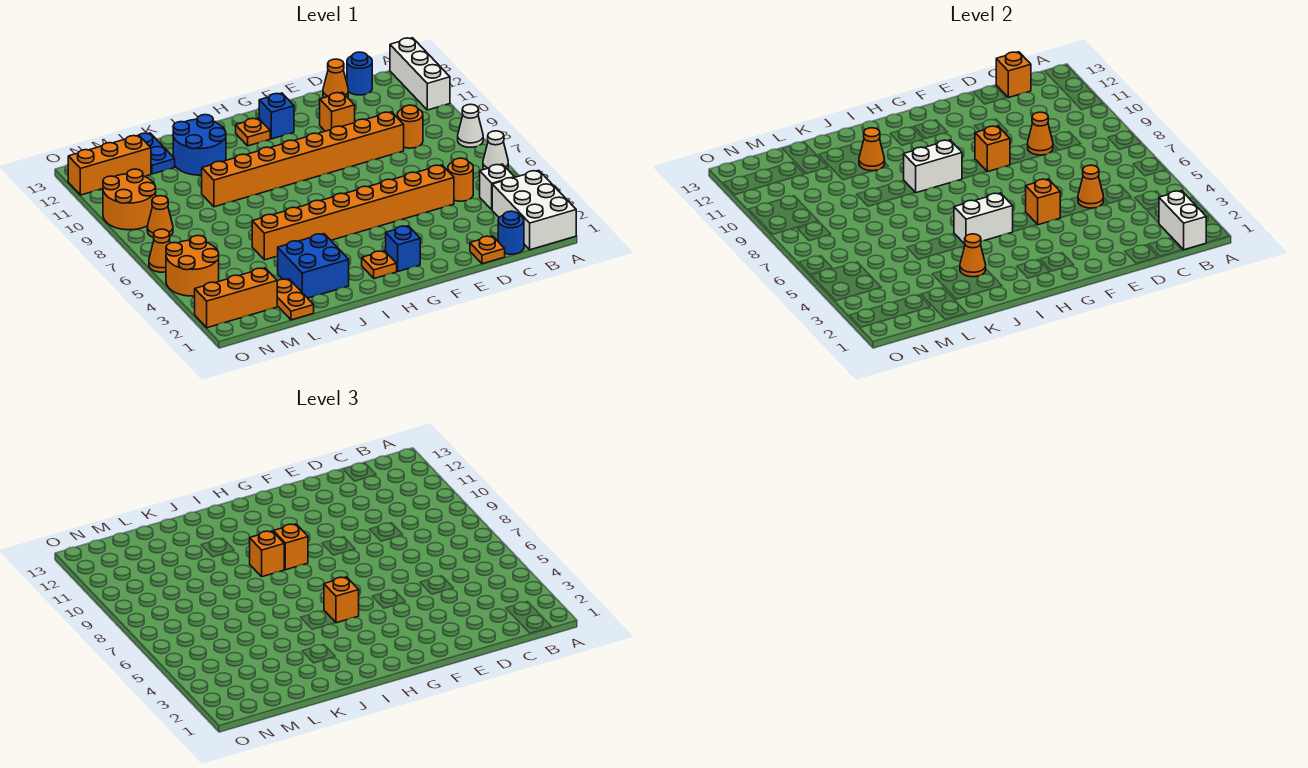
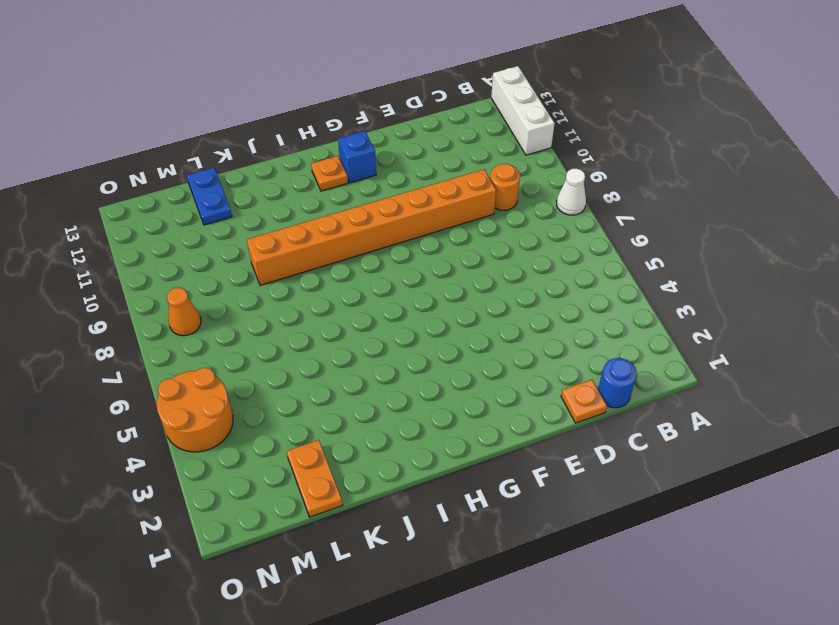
none -> white 2x3 brick [492,170,576,250]
none -> white 1x1 cone [483,131,508,169]
none -> white 1x1 brick [480,164,514,210]
none -> orange 1x1 round brick [448,158,473,201]

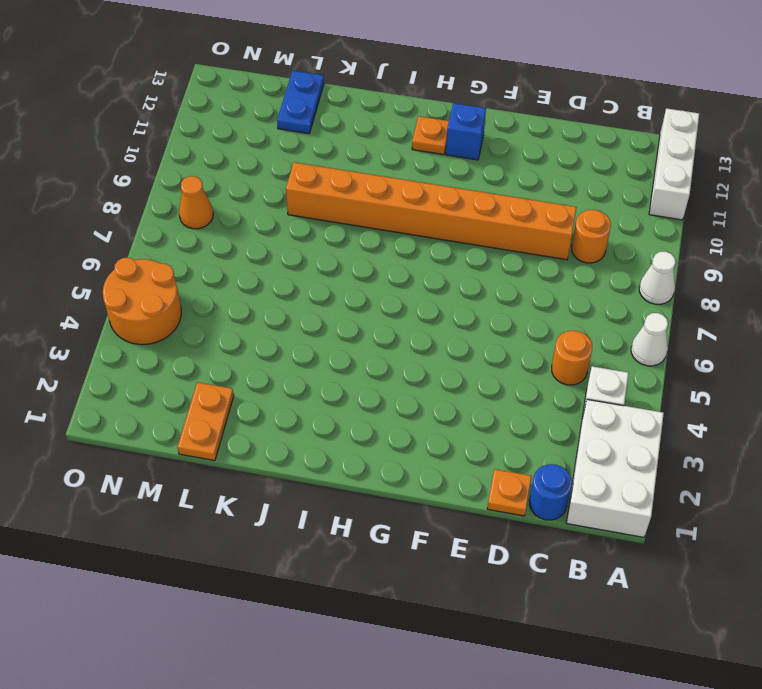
none -> blue 1x1 round brick [347,52,372,95]
none -> orange 1x8 brick [252,165,454,260]
none -> orange 1x1 cone [323,59,348,98]
none -> orange 1x1 brick [320,92,355,131]

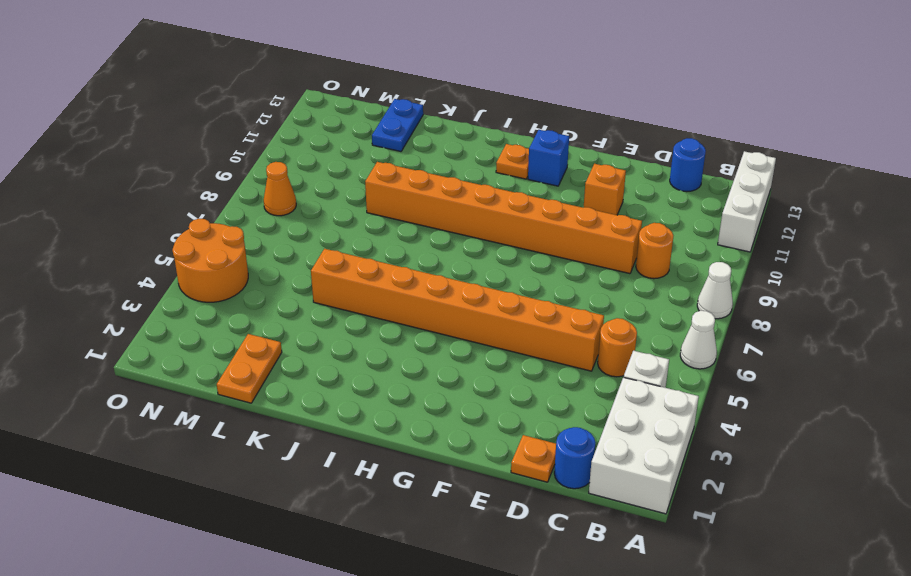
none -> orange 1x1 cone [323,59,348,98]
none -> blue 1x1 brick [386,226,420,271]
none -> orange 1x1 plate [362,251,397,279]
none -> blue 2x2 brick [278,234,349,298]

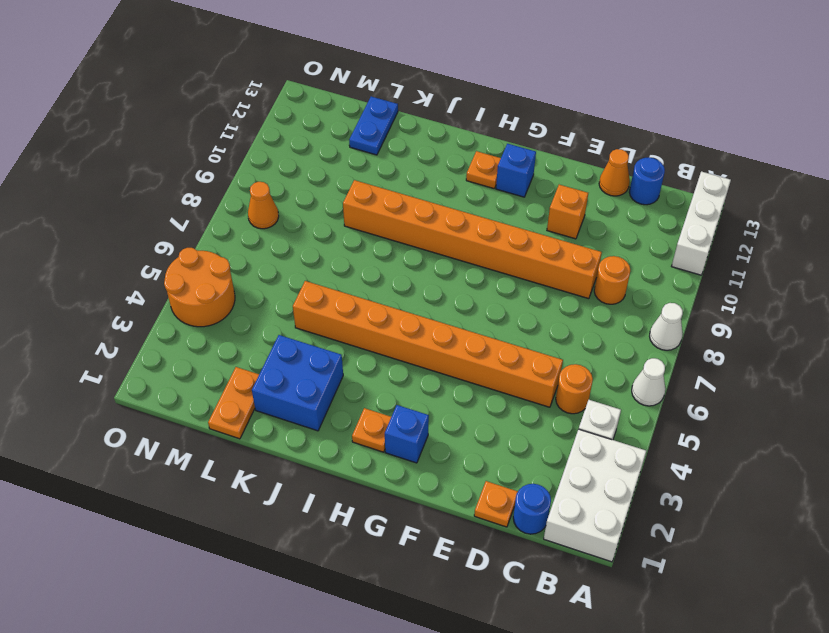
none -> blue 2x2 round brick [173,115,226,175]
none -> orange 1x3 brick [195,268,277,328]
none -> orange 1x3 brick [68,135,151,195]
none -> orange 2x2 round brick [103,169,156,230]

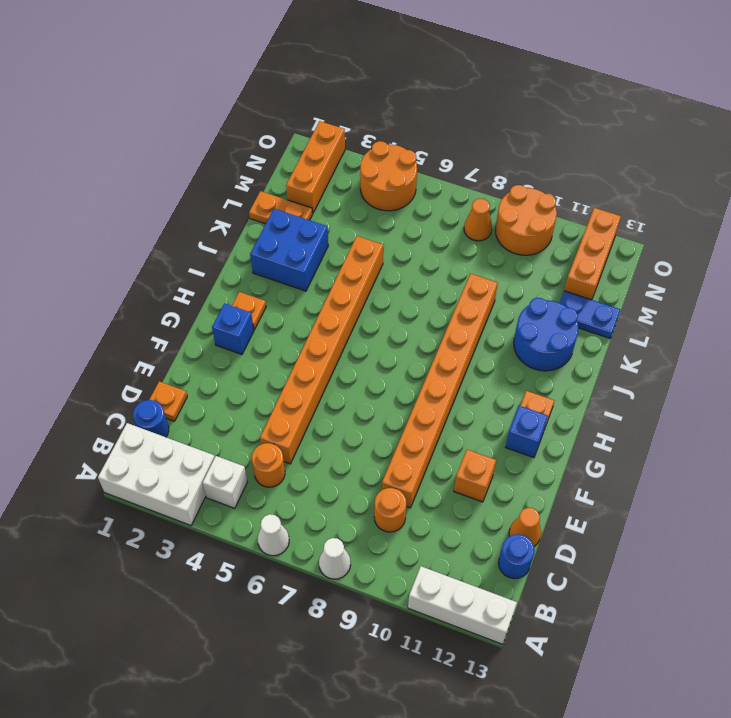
none -> orange 1x1 cone [149,229,170,272]
none -> white 1x2 brick [1159,191,1206,250]
none -> orange 1x1 brick [996,52,1031,98]
none -> orange 1x1 cone [1078,165,1103,208]

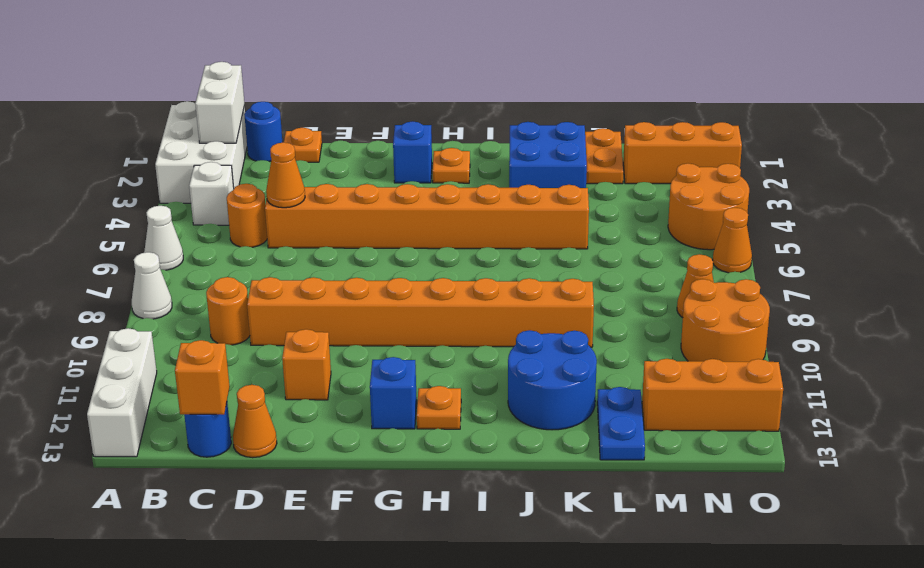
none -> orange 1x1 cone [1028,112,1053,155]
none -> orange 1x1 brick [1026,179,1060,225]
none -> orange 1x1 brick [975,126,1010,172]
none -> white 1x2 brick [954,193,1013,244]

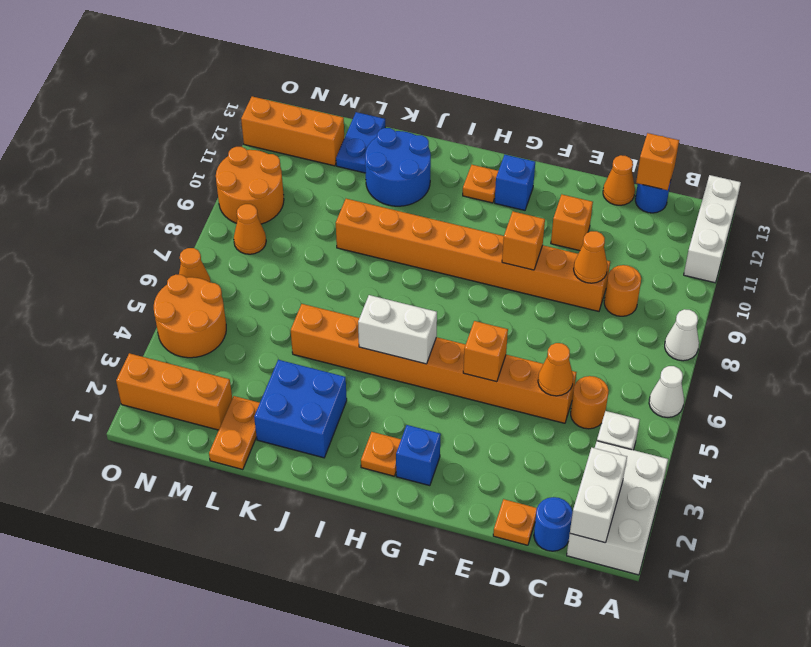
none -> white 1x2 brick [904,140,962,193]
none -> orange 1x1 cone [960,234,986,277]
none -> orange 1x1 cone [859,128,885,171]
none -> orange 1x1 brick [324,577,359,623]

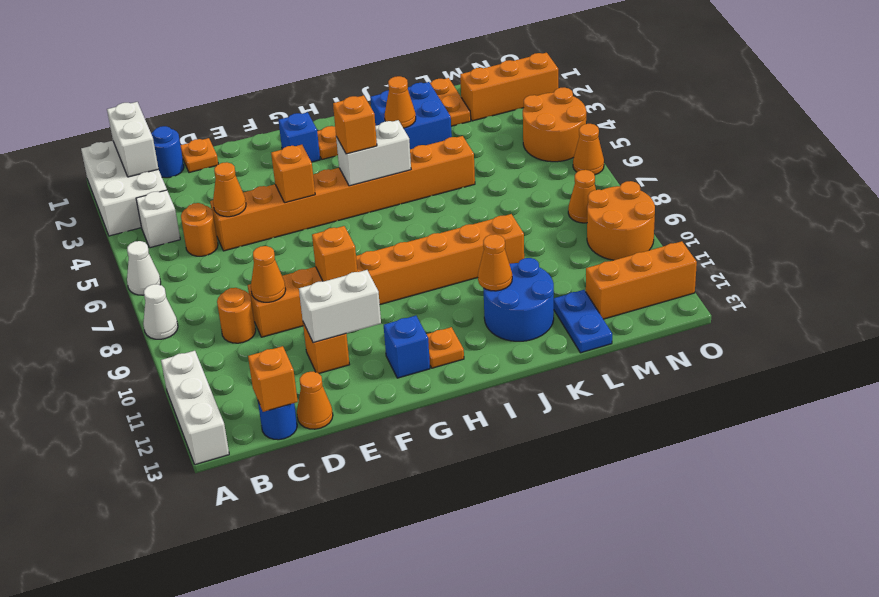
white 1x2 brick [299,270,381,343] -> white 1x2 brick moved to [904,140,962,193]
none -> orange 1x1 brick [273,524,308,570]
none -> orange 1x1 brick [250,531,284,577]

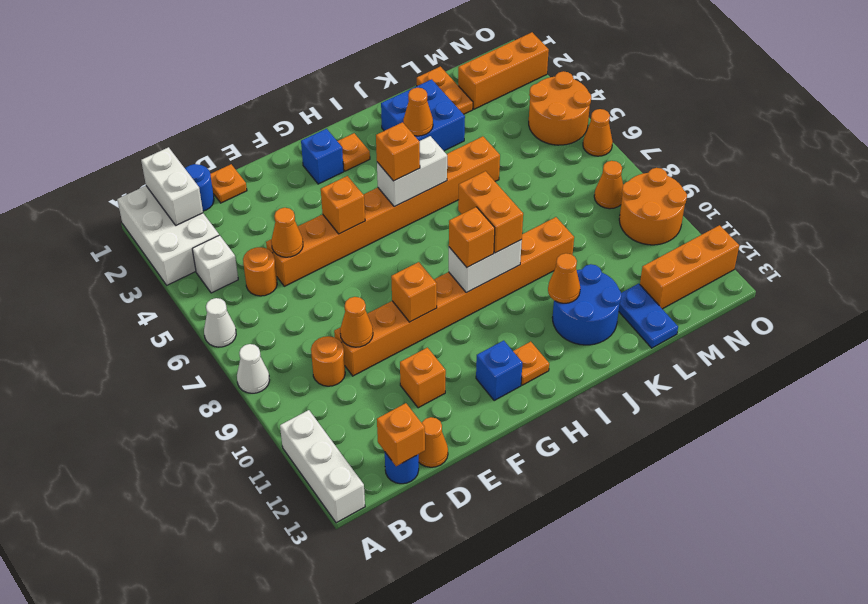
orange 1x2 brick [458,171,523,253] -> orange 1x1 brick [250,531,284,577]

